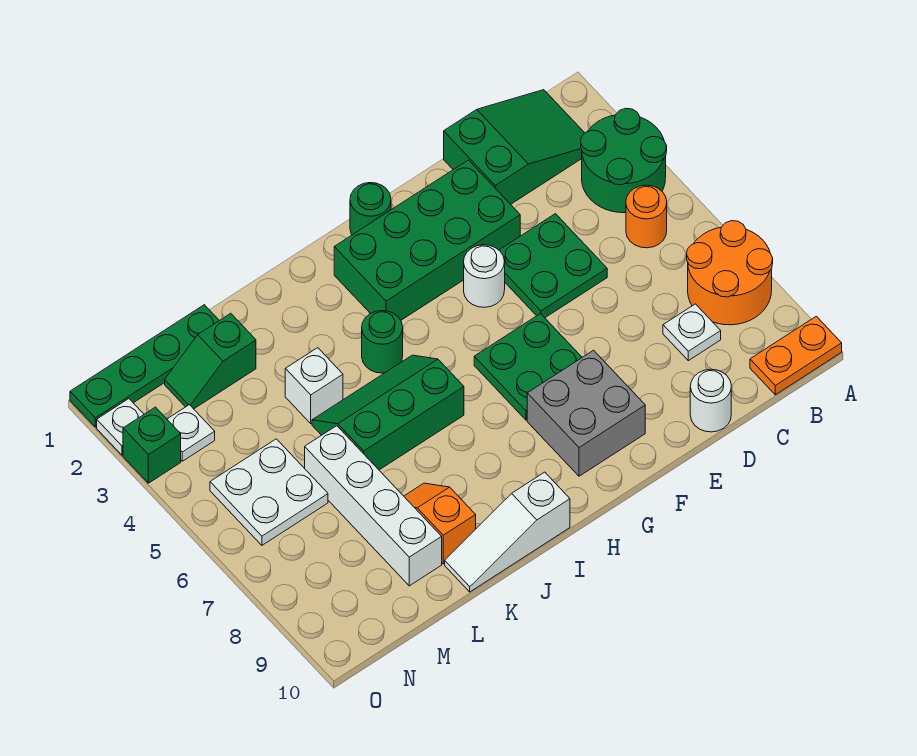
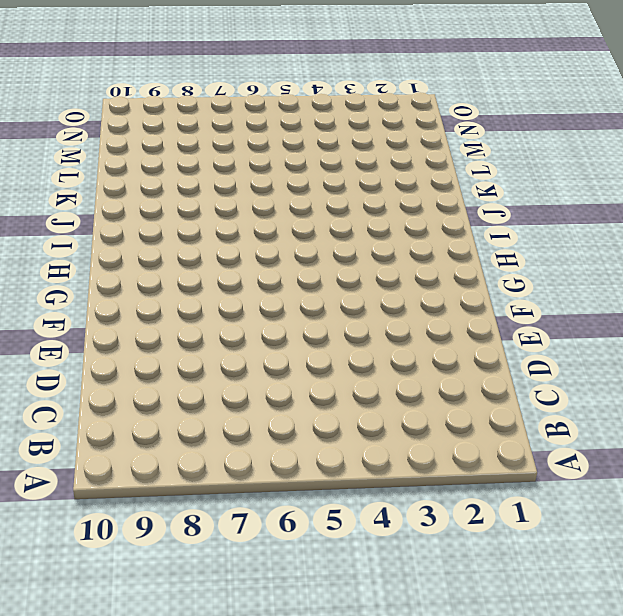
none -> green 2x2 round brick [581,108,667,213]
none -> orange 2x2 round brick [687,221,773,325]
none -> orange 1x2 plate [750,316,842,395]

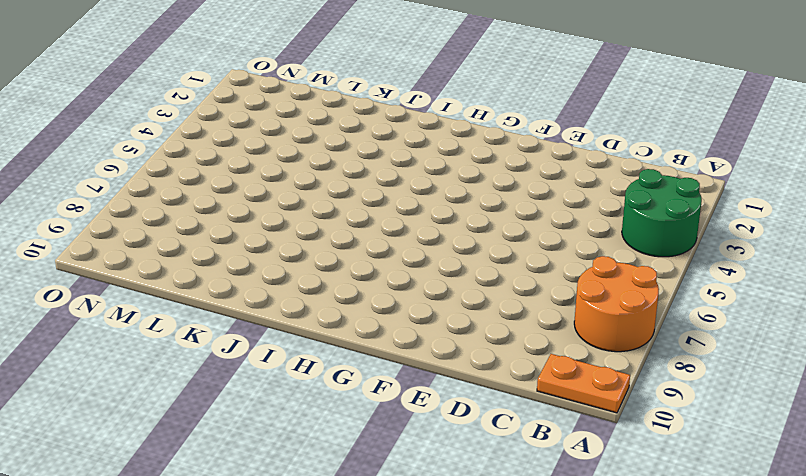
none -> green 2x3 slope [444,90,584,204]
none -> orange 1x1 round brick [626,185,667,248]
none -> white 1x1 plate [663,304,721,361]

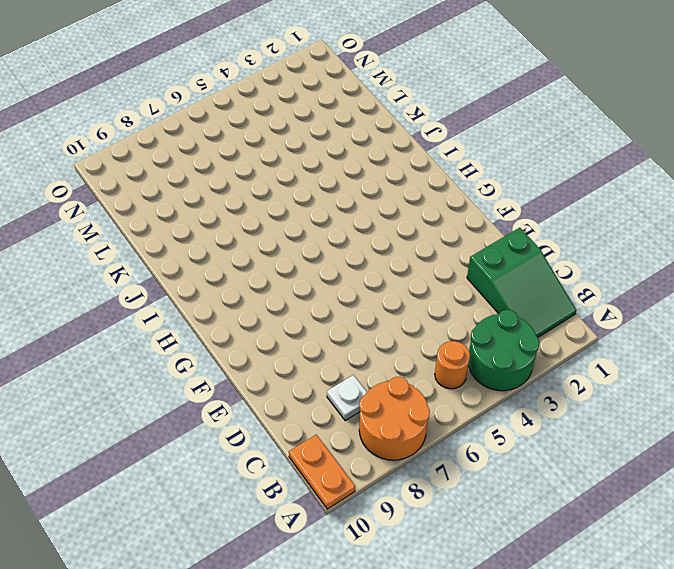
none -> green 2x2 plate [499,214,607,318]
none -> white 1x1 round brick [690,369,731,432]
none -> green 2x4 brick [334,160,520,320]

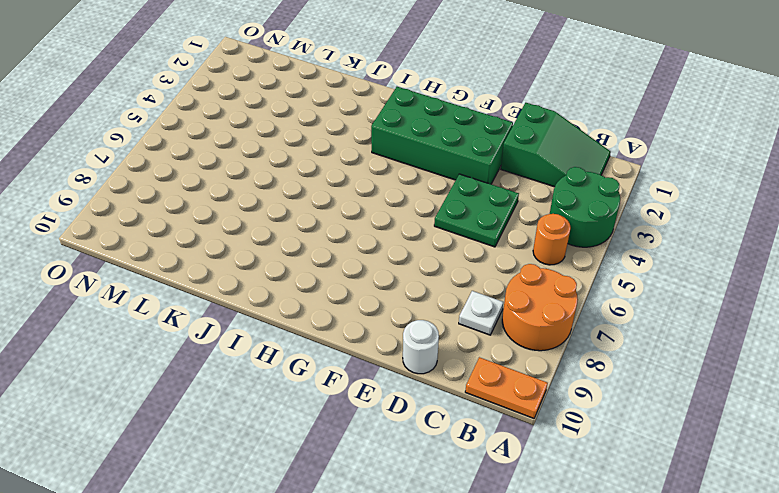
none -> white 1x1 round brick [464,245,505,307]
none -> green 2x2 plate [474,314,582,420]
none -> grey 2x2 brick [527,350,645,476]

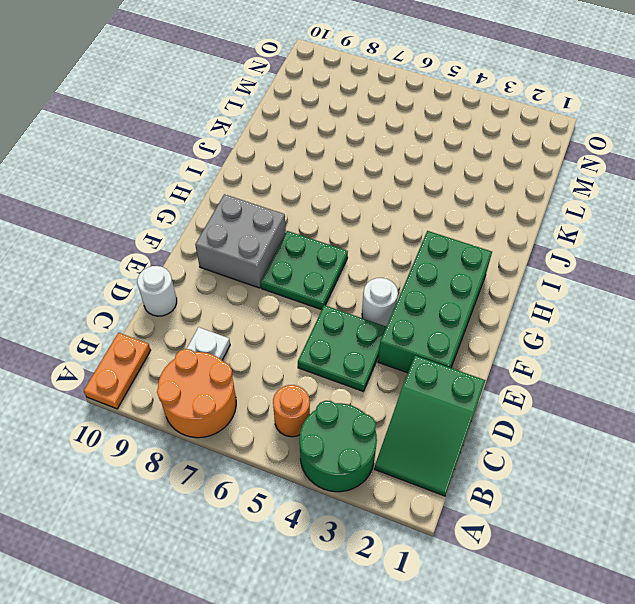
none -> green 1x1 round brick [350,183,391,235]
none -> green 1x1 round brick [362,311,403,373]
none -> green 2x3 slope [312,355,464,470]

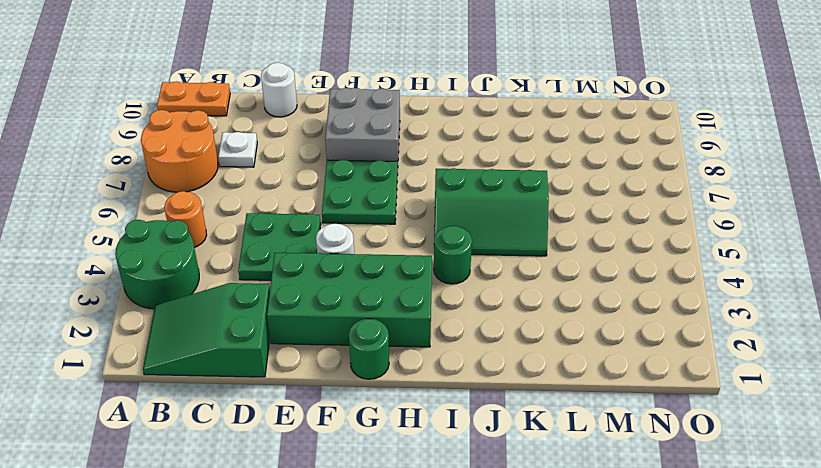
none -> white 1x3 slope [445,472,570,592]
none -> white 1x1 brick [285,348,343,423]
none -> orange 1x2 slope [404,483,476,564]

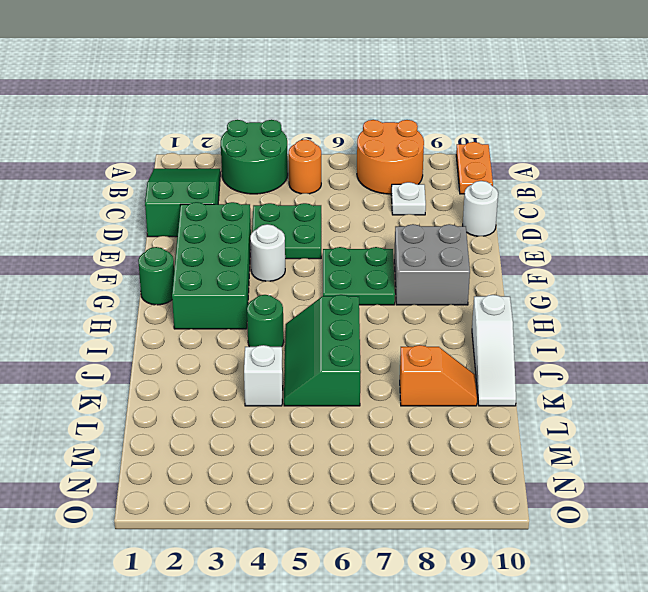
orange 1x2 slope [400,345,477,406] -> orange 1x2 slope turned to [404,483,476,564]
none -> green 1x4 plate [70,305,219,427]
none -> green 1x2 slope [165,313,256,409]
none -> white 1x4 brick [305,426,442,586]

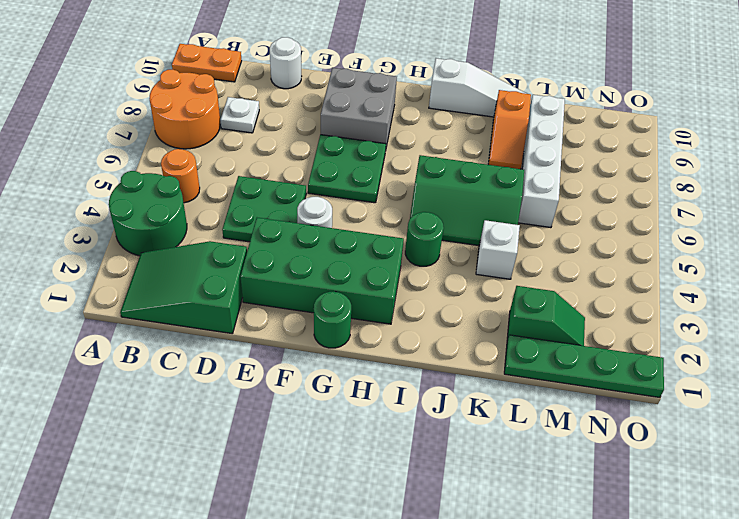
none -> white 2x2 plate [210,439,328,545]
none -> white 1x1 plate [167,405,215,461]
none -> white 1x1 plate [97,399,144,455]

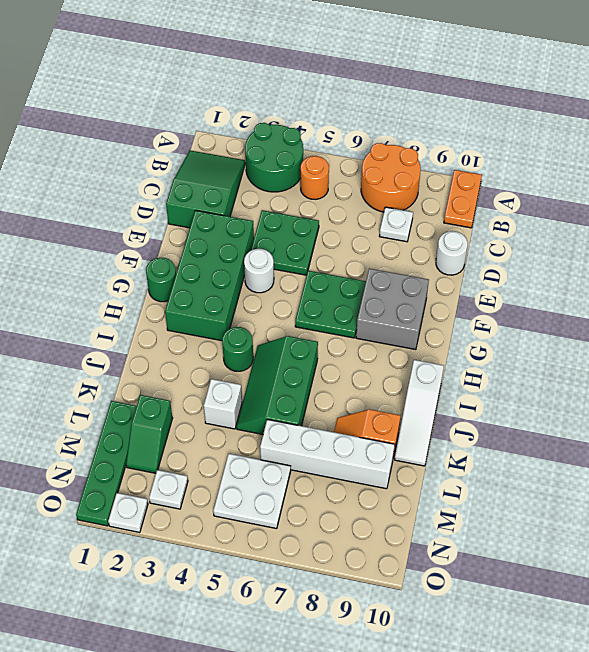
none -> green 1x1 brick [123,407,181,483]

